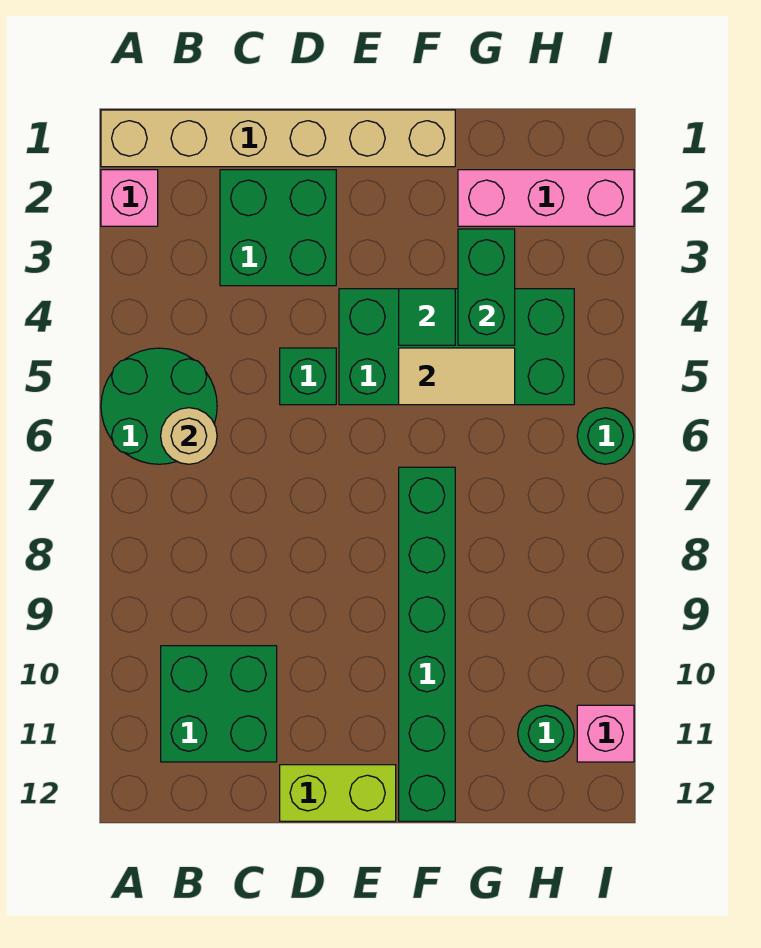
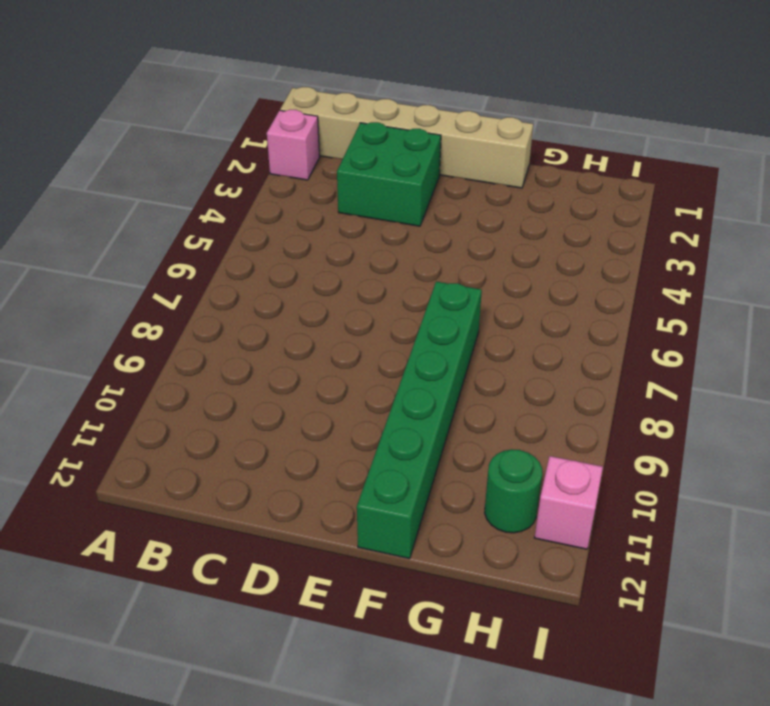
none -> green 2x2 round brick [101,348,217,464]
none -> green 2x2 brick [161,646,277,762]
none -> green 1x1 brick [280,348,336,405]

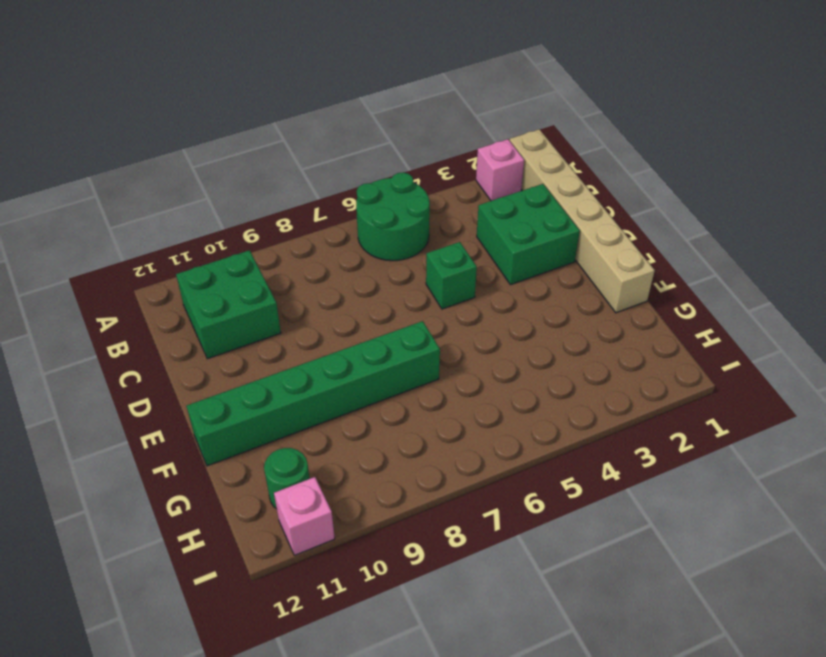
none -> lime 1x2 brick [280,765,396,821]
none -> green 2x4 brick [339,289,574,405]
none -> pink 1x3 brick [458,170,634,226]

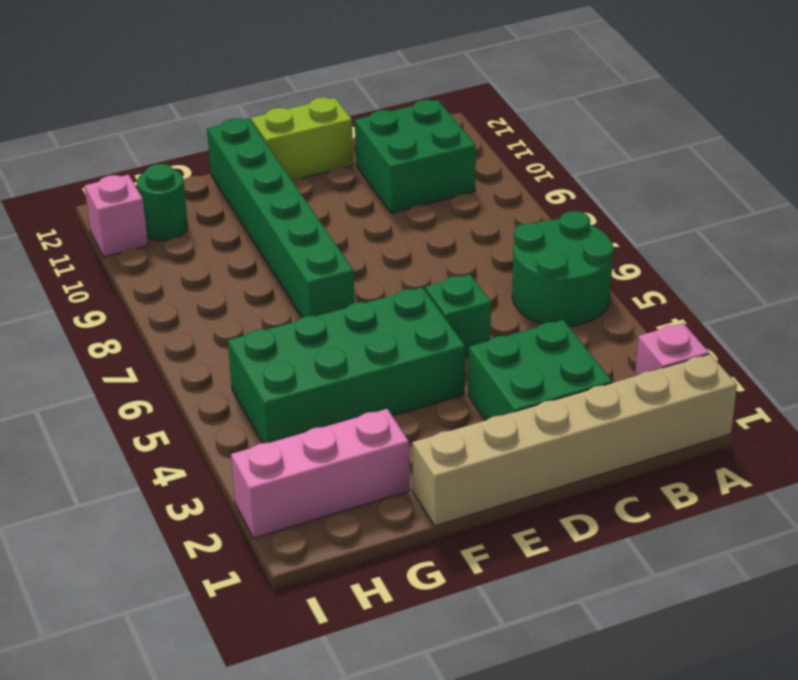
none -> green 1x1 round brick [577,408,634,464]
none -> tan 1x1 round brick [161,408,217,464]
none -> green 1x1 tile [399,289,455,345]

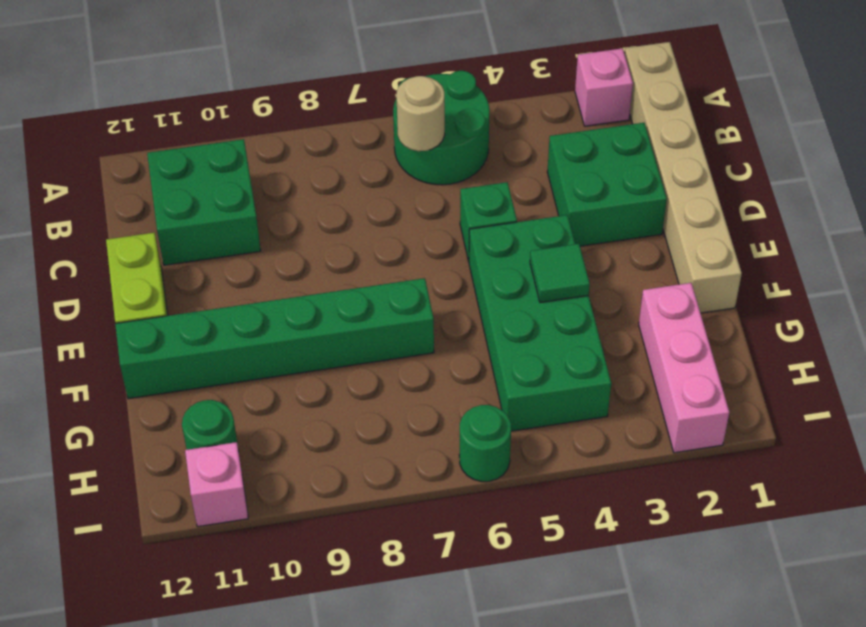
none -> tan 1x2 tile [399,348,515,405]
none -> green 1x2 brick [458,229,515,345]

